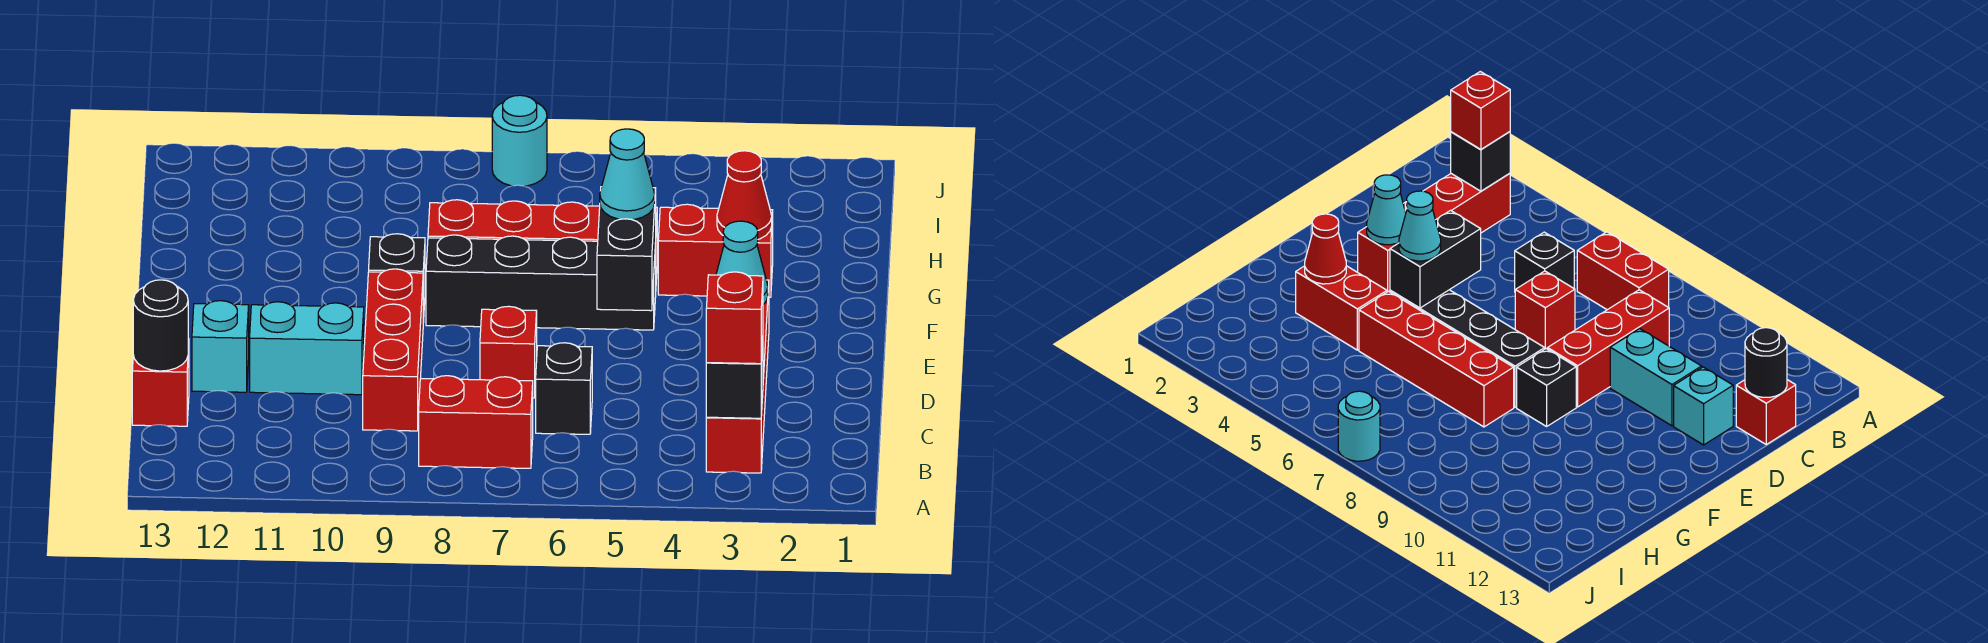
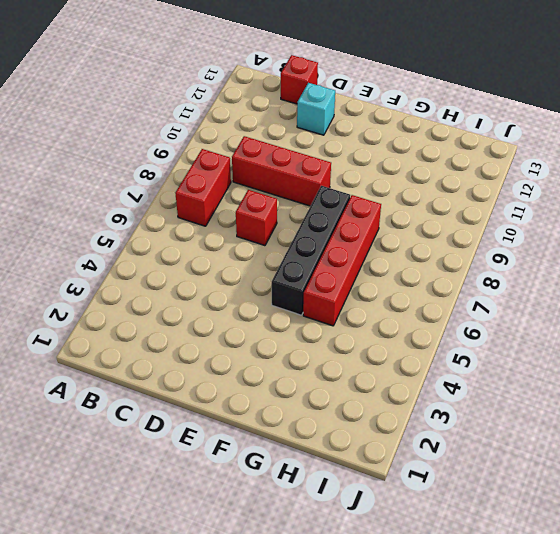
none -> red 1x4 brick [706,280,769,473]
none -> black 1x1 brick [536,343,592,434]
none -> cyan 1x2 brick [250,302,364,395]

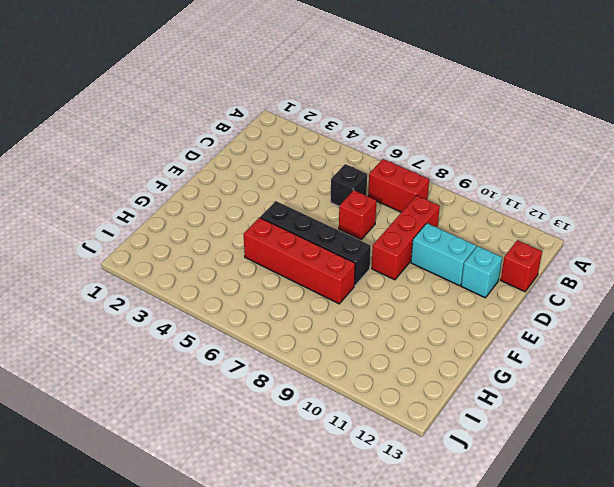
none -> red 1x4 brick [706,280,769,473]
none -> black 1x1 brick [369,234,425,322]
none -> red 1x2 brick [658,204,773,297]

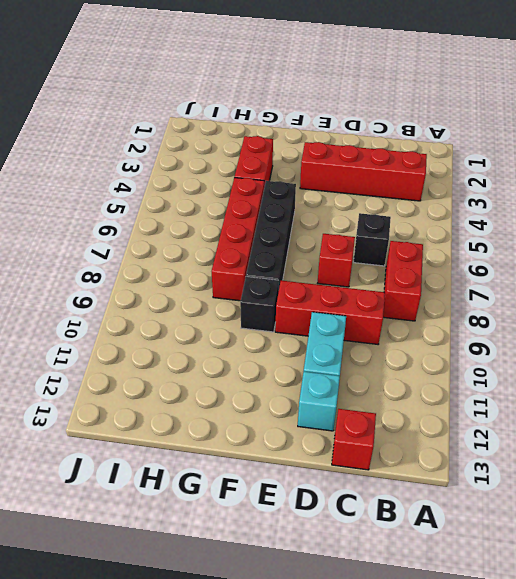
none -> cyan 1x1 round brick [492,95,547,186]
none -> black 1x1 brick [706,342,763,418]
none -> black 1x1 round brick [133,280,188,371]

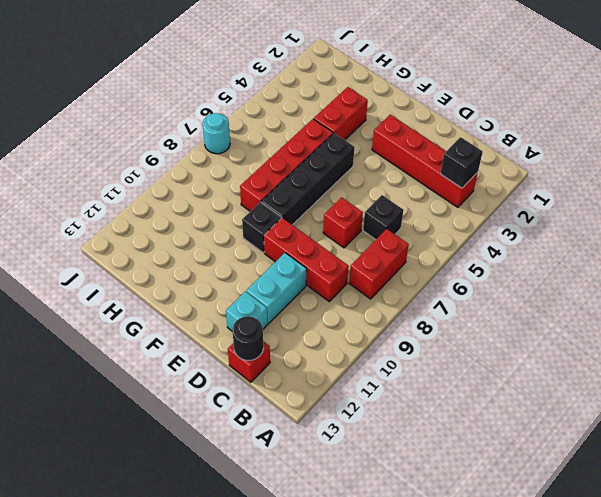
none -> cyan 1x1 cone [716,221,768,304]
none -> black 1x2 brick [597,188,656,311]
none -> red 1x1 cone [717,151,772,239]

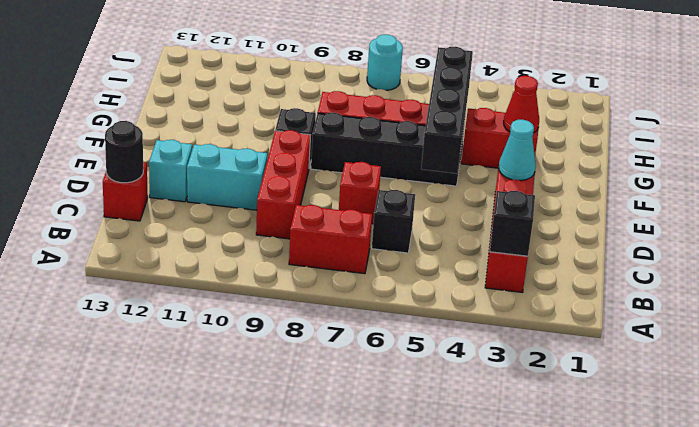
black 1x4 brick [421,46,473,173] -> black 1x2 brick [597,188,656,311]
none -> red 1x1 brick [706,272,763,364]
none -> cyan 1x1 cone [600,129,655,220]

